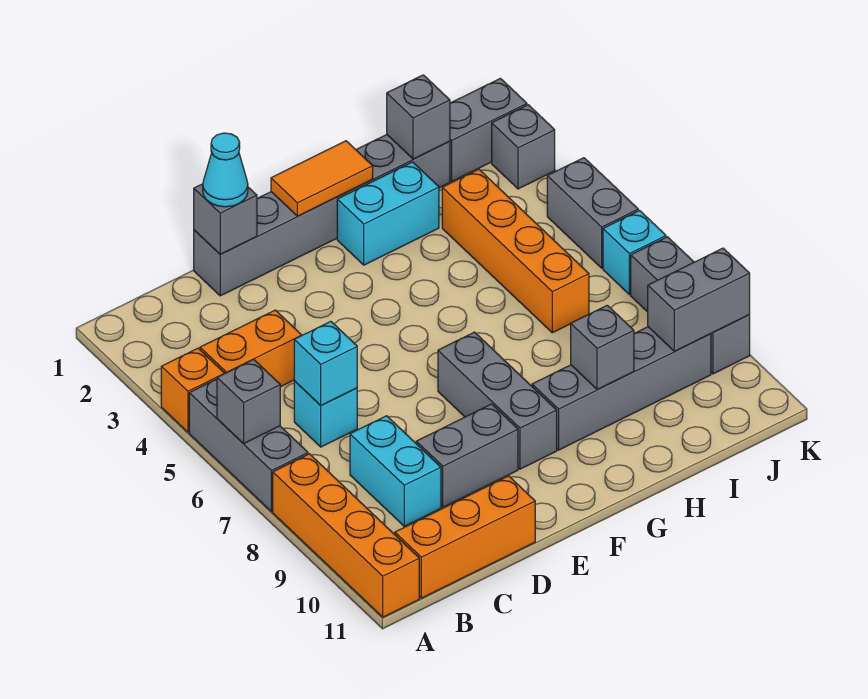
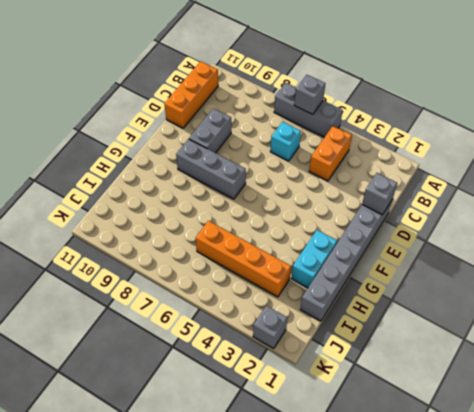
none -> orange 1x1 brick [161,348,225,432]
none -> orange 1x4 brick [273,454,419,617]
none -> cyan 1x2 brick [350,416,441,526]

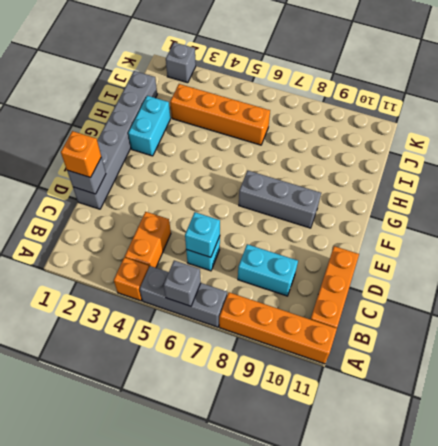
orange 1x1 brick [61,131,101,178] -> cyan 1x1 cone [203,133,248,207]
none -> grey 1x2 brick [416,404,518,507]
none -> grey 1x4 brick [532,327,711,450]
none -> grey 1x2 brick [450,78,527,181]

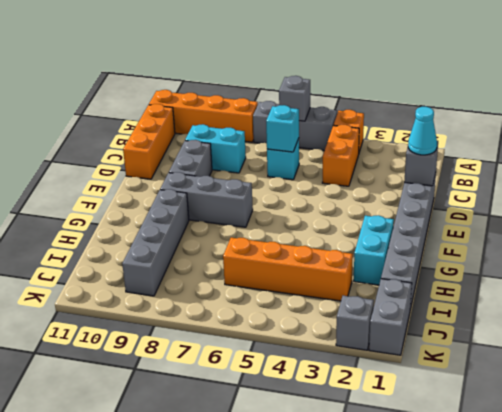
none -> grey 1x2 brick [547,158,638,268]
none -> cyan 1x1 brick [603,211,666,295]
none -> grey 1x3 brick [631,237,750,374]

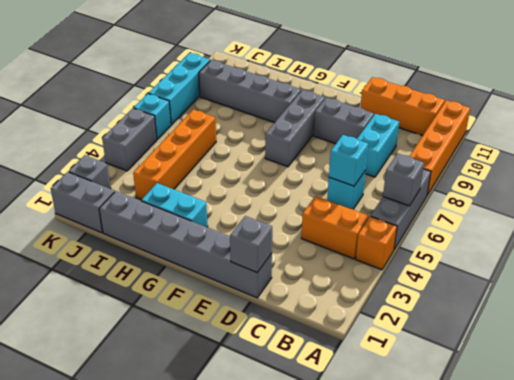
cyan 1x3 brick [149,53,210,125] -> grey 1x3 brick [631,237,750,374]
none -> orange 1x2 tile [271,141,373,216]
none -> grey 1x1 brick [571,305,634,390]
none -> grey 1x1 brick [387,75,450,159]

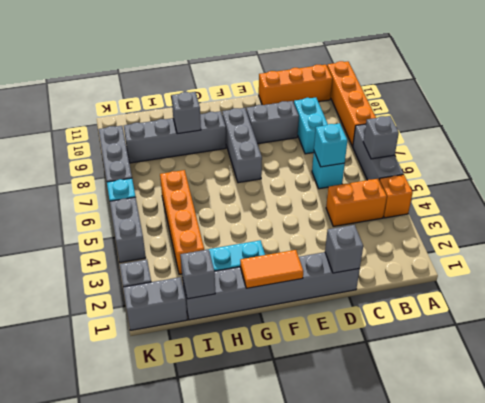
none -> grey 1x2 brick [648,248,750,351]
none -> cyan 1x1 cone [203,133,248,207]

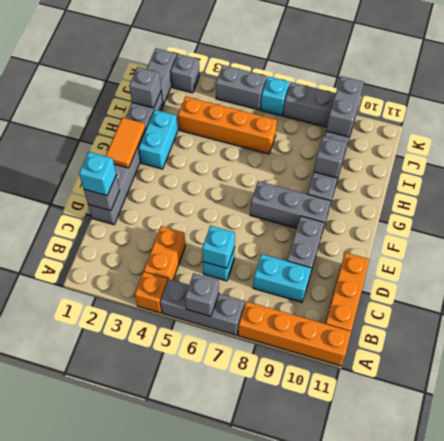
cyan 1x1 brick [79,152,116,196] -> cyan 1x1 cone [203,133,248,207]

